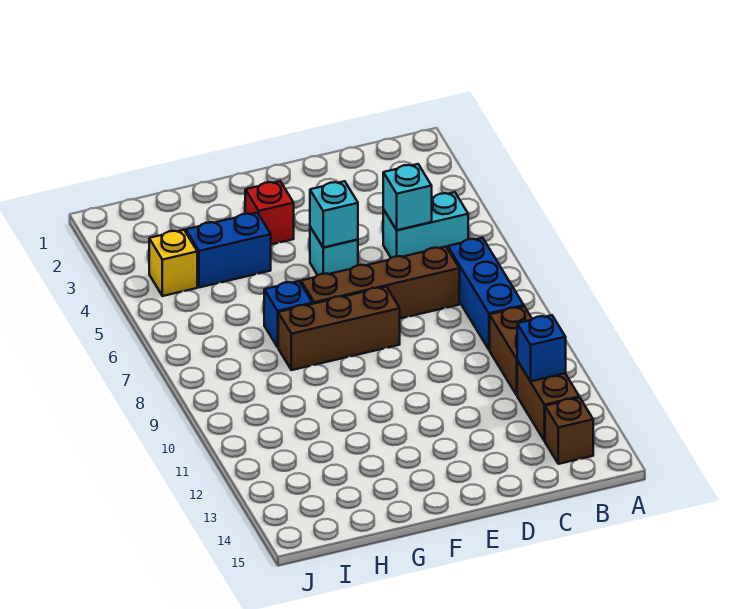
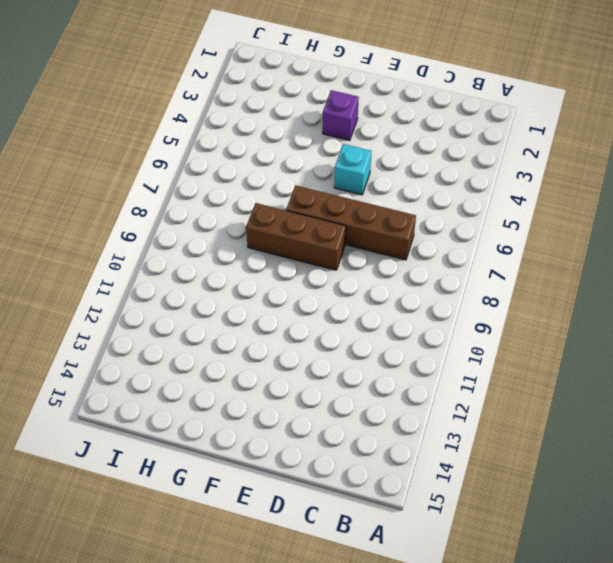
purple 1x1 brick [323,90,359,140] -> red 1x1 brick [245,181,294,244]
none -> cyan 1x2 brick [383,192,468,258]
none -> blue 1x3 brick [448,238,524,350]
none -> brown 1x2 brick [490,306,532,395]

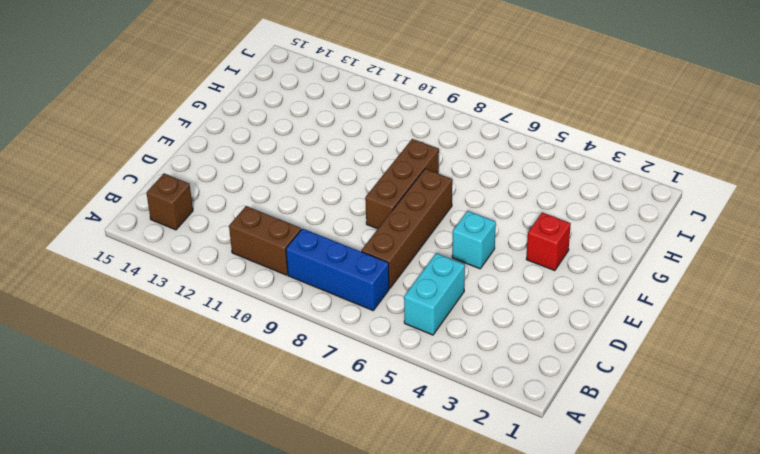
none -> brown 1x2 brick [517,361,579,441]
none -> blue 1x2 brick [186,213,271,287]
none -> blue 1x1 brick [264,281,312,347]

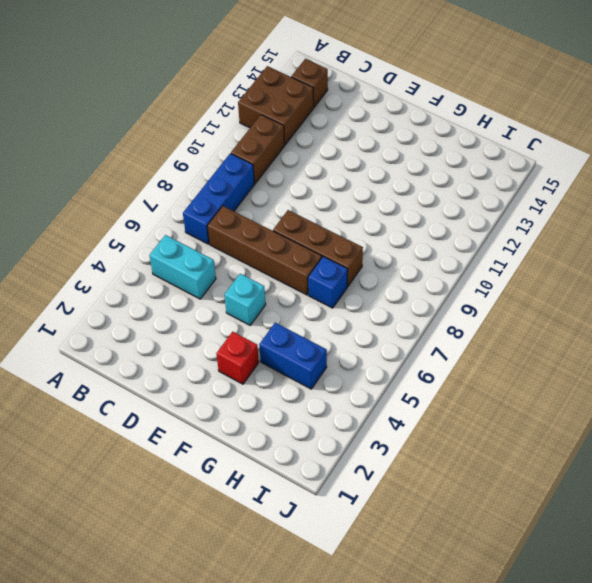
brown 2x2 brick [238,66,314,145] -> brown 1x2 brick [517,361,579,441]
none -> yellow 1x1 brick [149,230,197,296]
none -> blue 1x1 brick [517,315,566,381]
none -> cyan 1x1 brick [383,164,432,230]

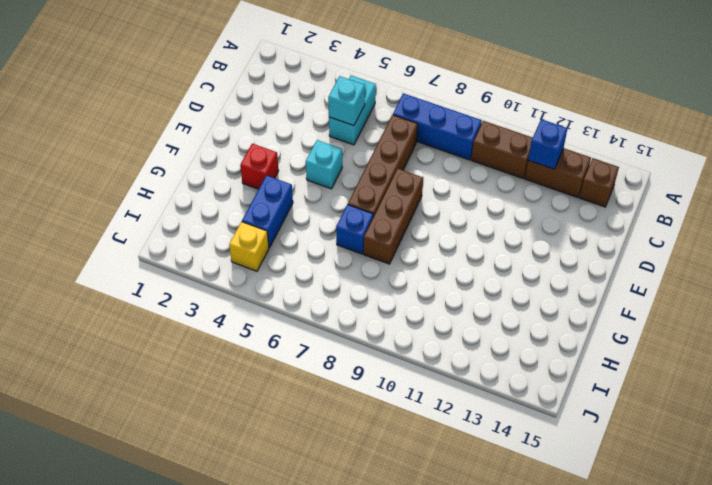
none -> cyan 1x1 brick [310,181,358,248]

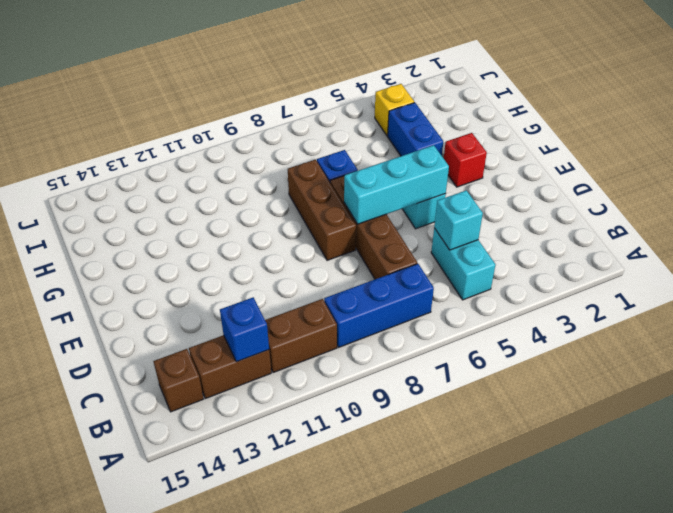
cyan 1x3 brick [344,145,449,224] -> cyan 1x1 brick [310,181,358,248]

